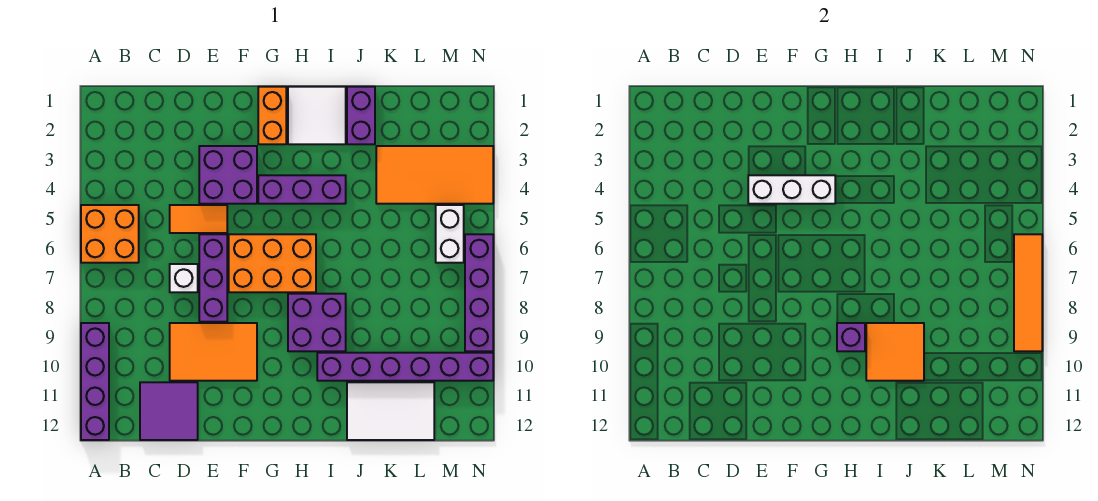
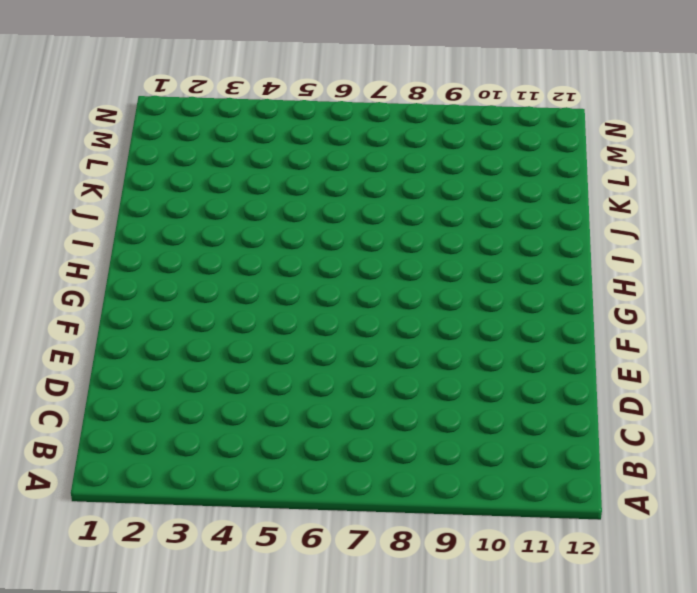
none -> orange 2x2 brick [81,205,139,263]
none -> purple 1x4 brick [81,323,109,440]
none -> purple 2x2 tile [140,382,198,440]

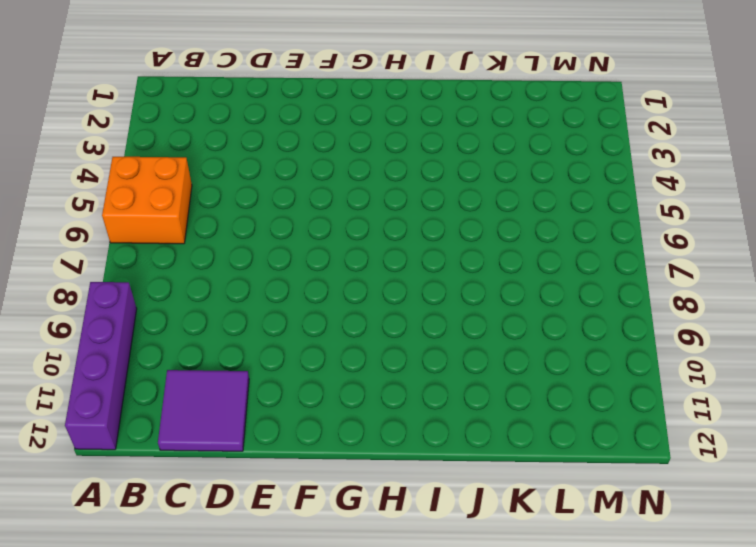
none -> orange 1x2 tile [170,205,227,233]
none -> white 1x1 brick [170,264,198,292]
none -> orange 2x3 tile [170,323,257,381]

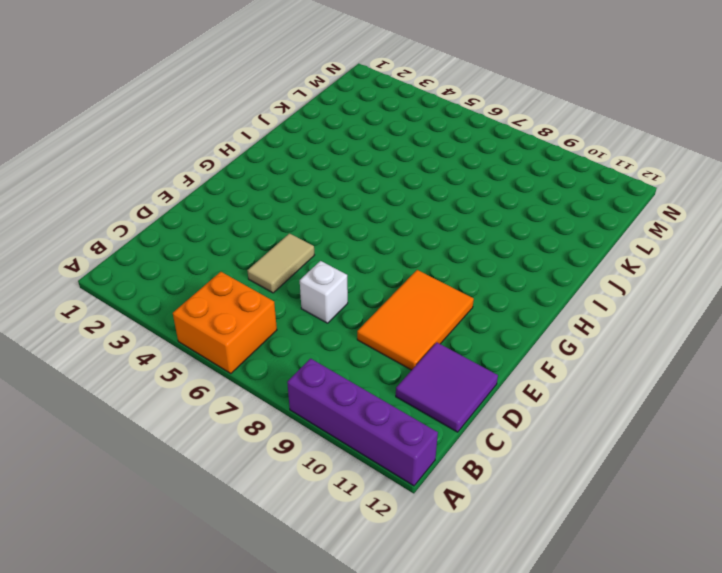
tan 1x2 tile [247,234,314,293] -> orange 1x2 tile [170,205,227,233]
none -> purple 2x2 brick [199,146,257,204]
none -> purple 1x3 brick [199,234,227,322]
none -> orange 2x3 brick [229,234,316,292]

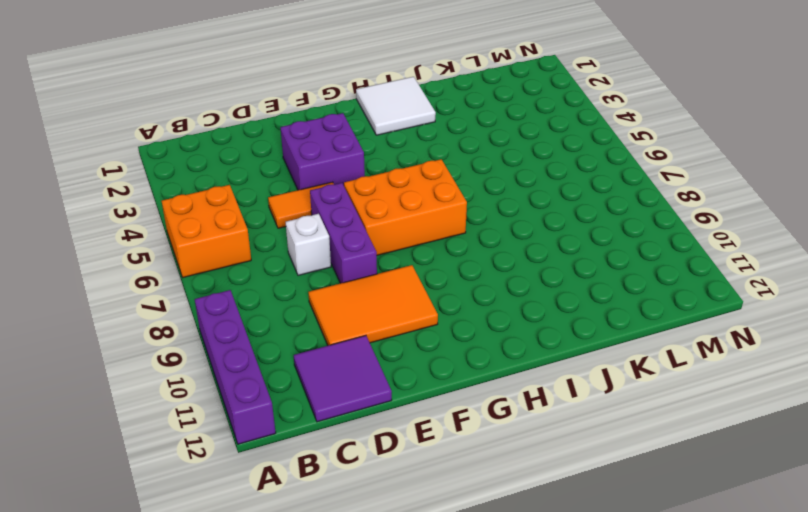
none -> orange 1x2 brick [258,87,286,144]
none -> purple 1x3 brick [258,175,346,204]
none -> purple 2x2 brick [288,294,346,351]

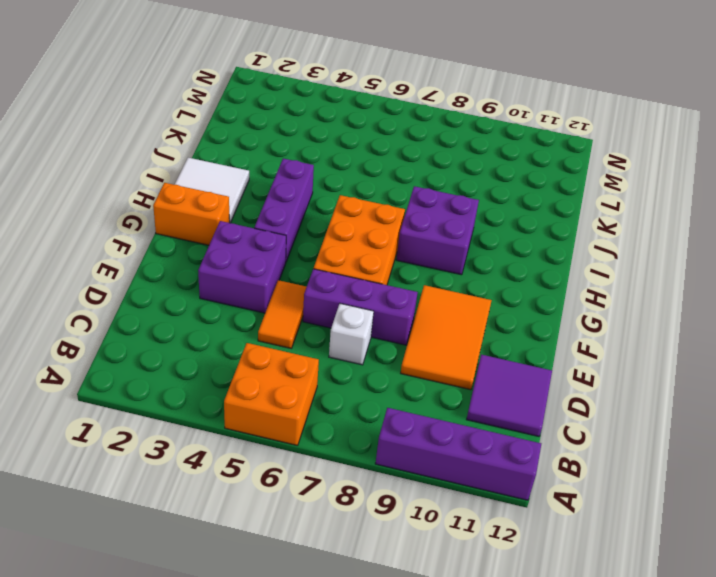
none -> purple 1x6 brick [317,353,493,381]
none -> purple 1x2 brick [347,87,375,144]
none -> white 2x3 tile [347,382,434,440]

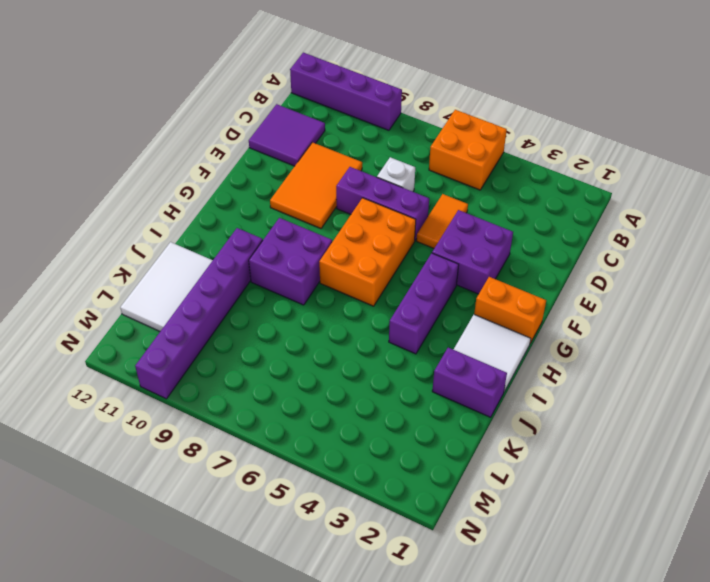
none -> orange 2x4 tile [376,146,493,204]
none -> white 1x2 brick [436,205,464,263]
none -> purple 1x4 brick [465,234,493,351]

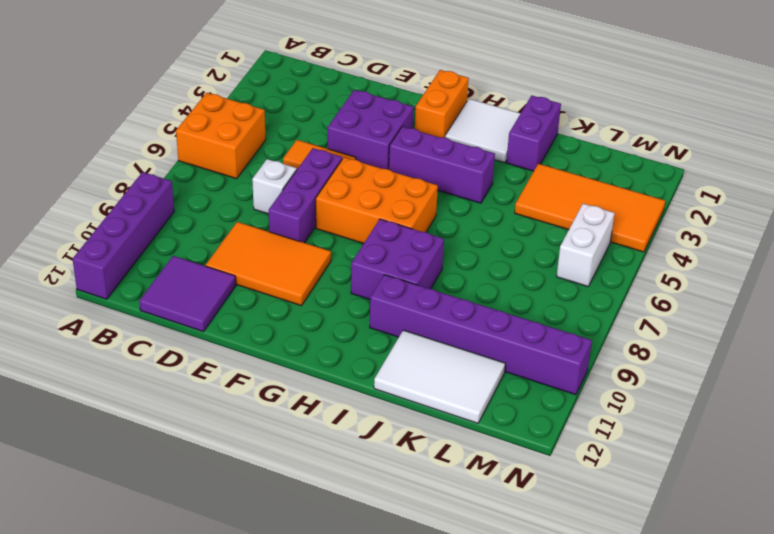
none -> purple 1x4 brick [465,234,493,351]
none -> white 1x3 brick [748,175,835,204]
none -> purple 1x1 brick [837,323,865,351]

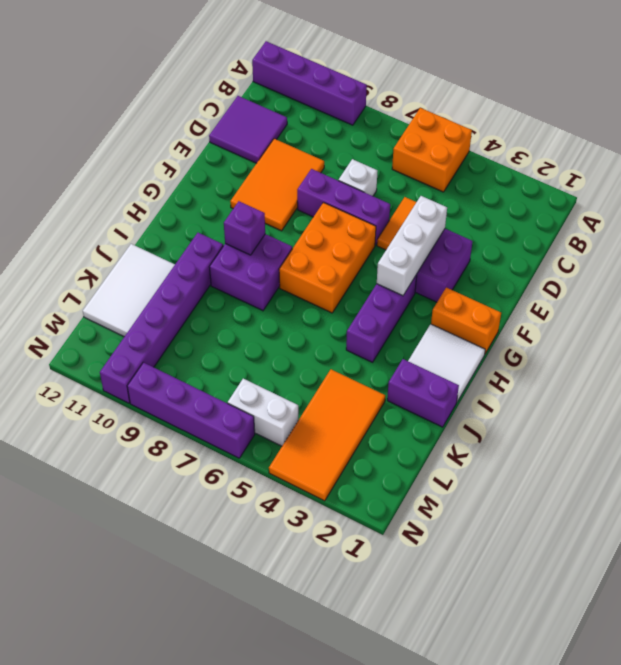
none -> orange 2x2 tile [866,323,924,381]
none -> orange 1x4 tile [1014,234,1042,351]

